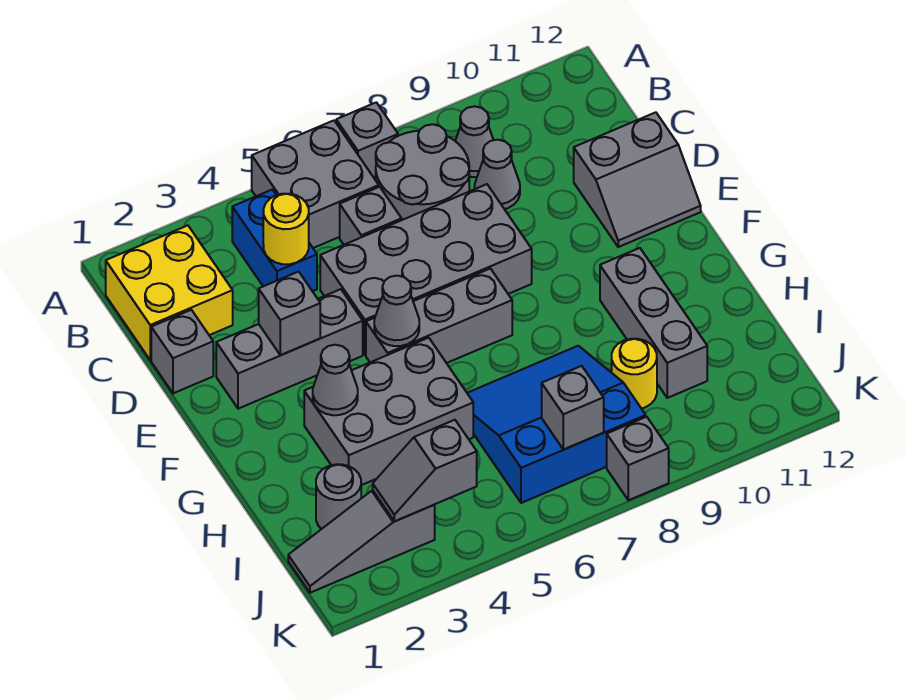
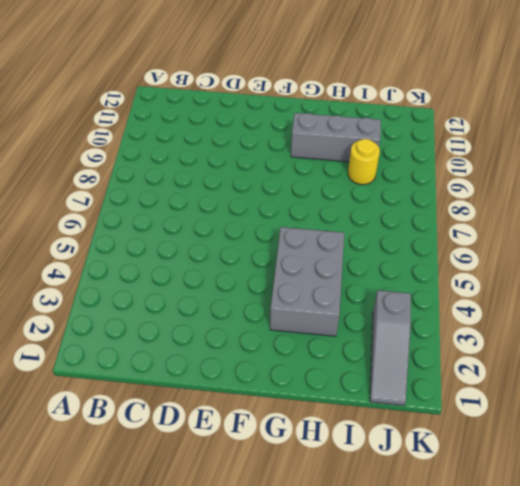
none -> grey 2x2 brick [252,121,379,248]
none -> grey 1x1 brick [336,102,398,179]
none -> yellow 2x2 brick [106,225,233,360]

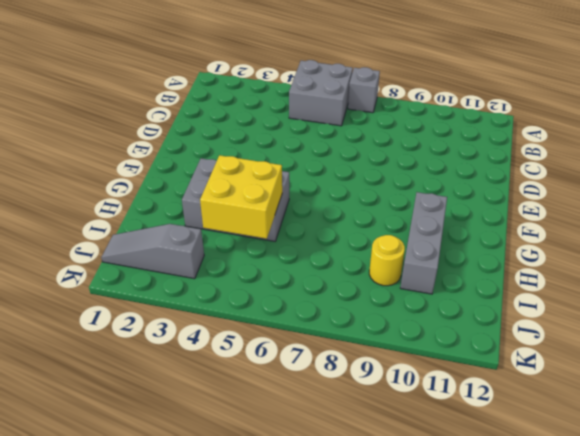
yellow 2x2 brick [200,155,282,239] -> yellow 2x2 brick moved to [106,225,233,360]
none -> blue 1x2 brick [232,190,317,291]
none -> grey 2x2 round brick [376,124,469,220]
none -> grey 1x1 cone [455,106,493,177]

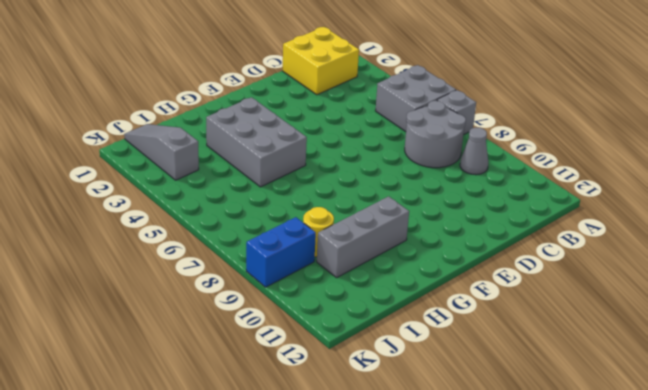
blue 1x2 brick [246,217,316,287] -> blue 1x2 brick moved to [232,190,317,291]
none -> grey 1x1 brick [340,187,402,245]
none -> grey 1x1 cone [475,140,520,209]
none -> grey 1x1 brick [151,310,213,393]

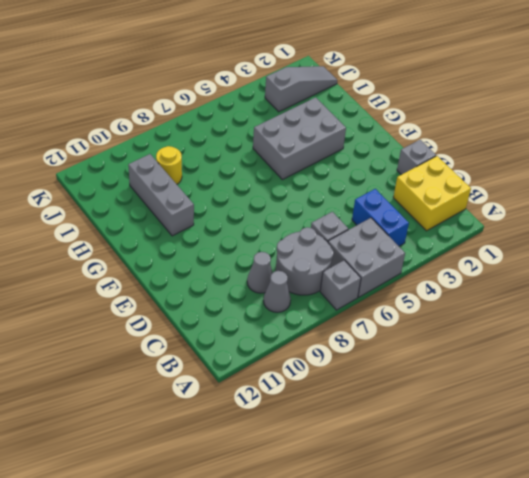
none -> grey 2x4 brick [320,184,532,355]
none -> grey 2x2 slope [574,112,701,247]
none -> grey 1x3 brick [216,289,363,409]

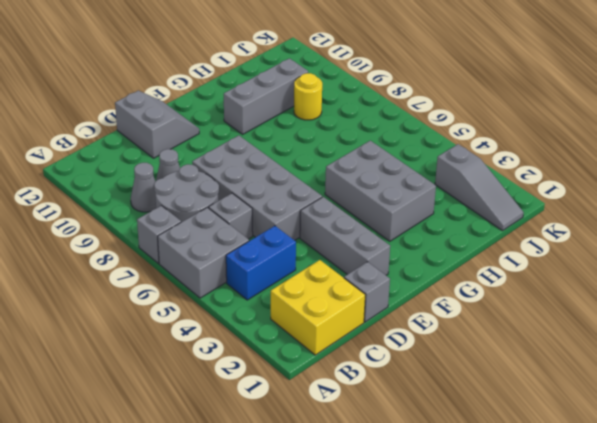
none -> grey 1x3 brick [366,269,512,363]
none -> blue 3x3 slope [467,346,646,503]
none -> grey 1x1 round brick [316,464,361,529]

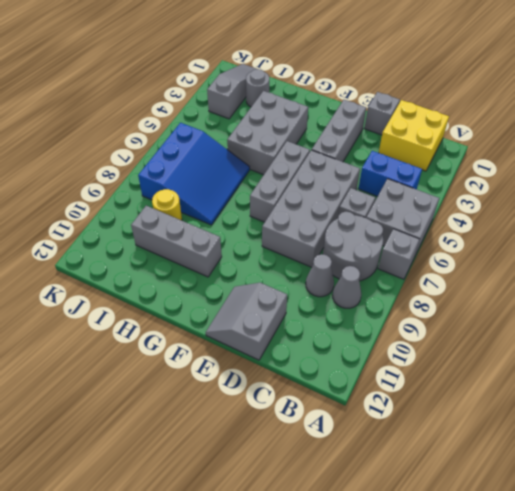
none -> grey 1x1 brick [607,417,669,500]
none -> yellow 1x1 round brick [263,194,309,264]
none -> grey 1x1 brick [259,272,320,355]

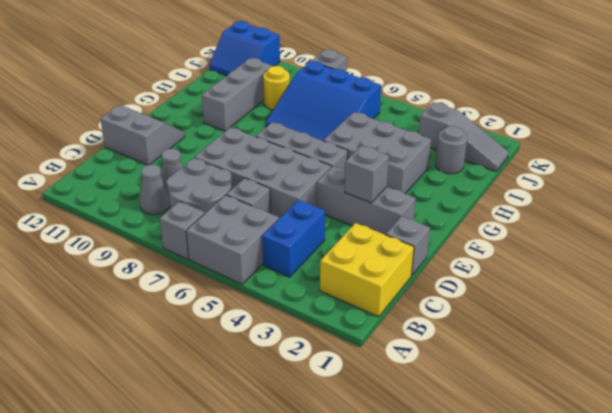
blue 2x2 slope [209,21,280,76] -> none
none -> yellow 1x1 round brick [263,194,309,264]
none -> grey 1x1 cone [374,276,419,346]
none -> grey 1x1 cone [313,345,358,415]

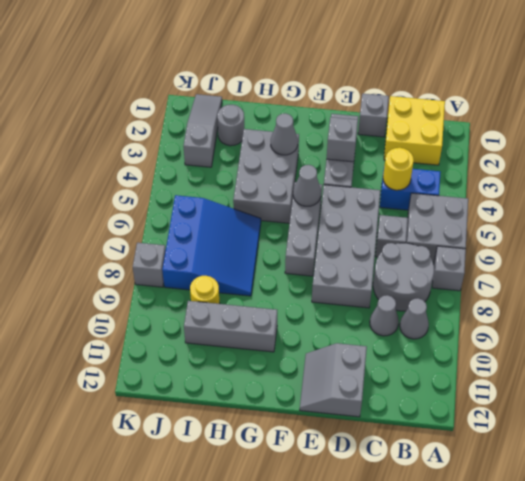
none -> grey 1x2 slope [373,420,477,521]
none -> grey 1x1 brick [542,366,604,449]

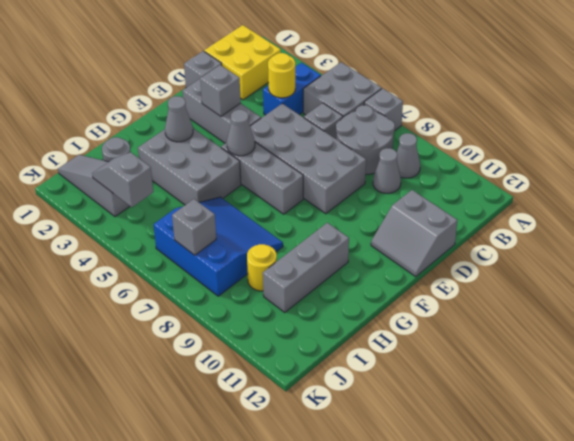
none -> grey 1x1 brick [607,417,669,500]

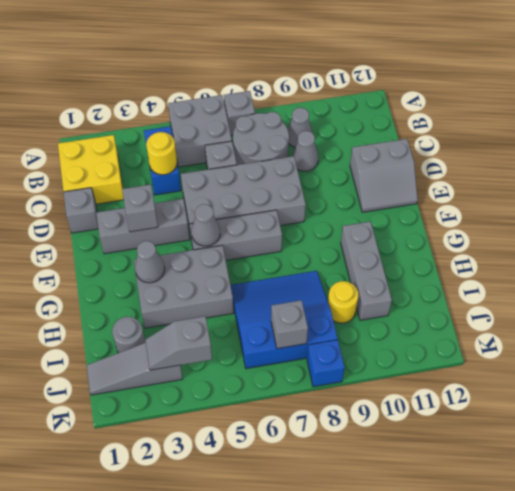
blue 1x1 brick [307,340,344,387] -> grey 1x1 brick [607,417,669,500]

